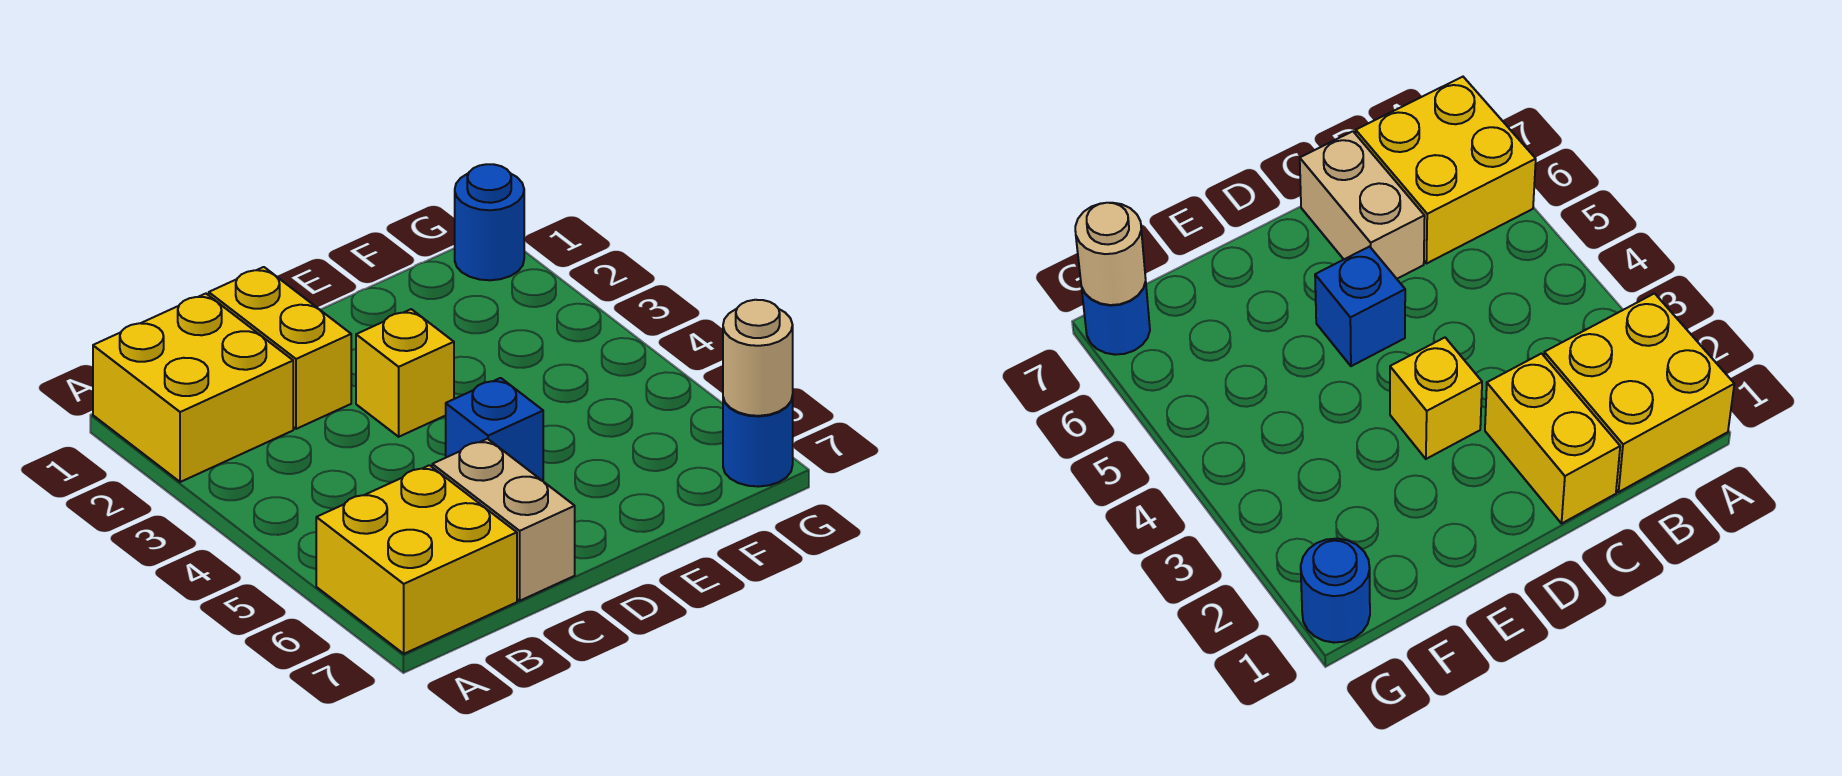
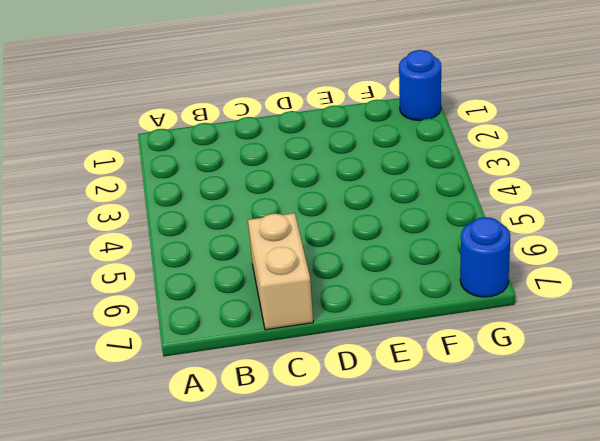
none -> yellow 2x2 brick [93,294,293,482]
none -> yellow 2x2 brick [316,465,517,654]

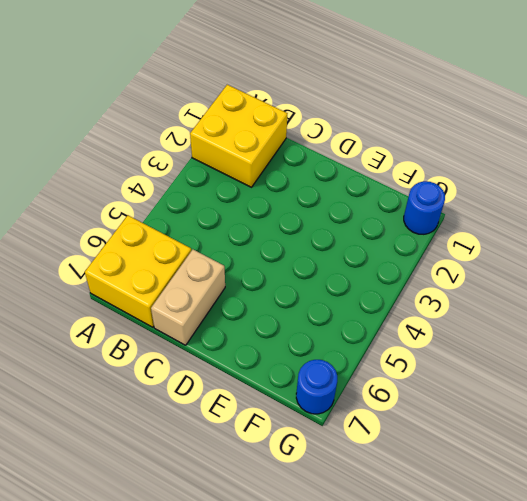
none -> yellow 1x2 brick [209,267,351,429]
none -> yellow 1x1 brick [356,309,454,437]

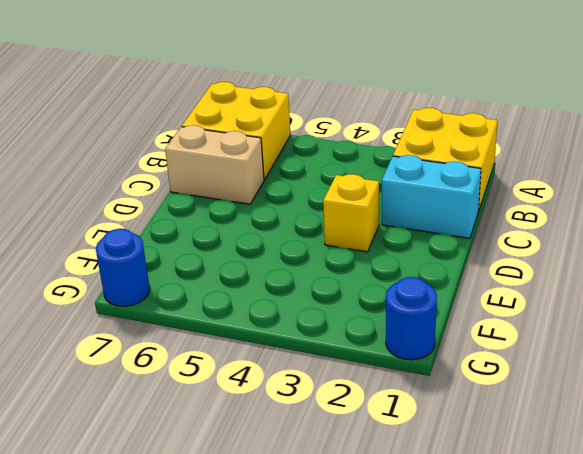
cyan 1x2 brick [382,155,481,238] -> yellow 1x2 brick [209,267,351,429]
none -> blue 1x1 brick [446,378,543,481]
none -> tan 1x1 round brick [723,300,793,416]

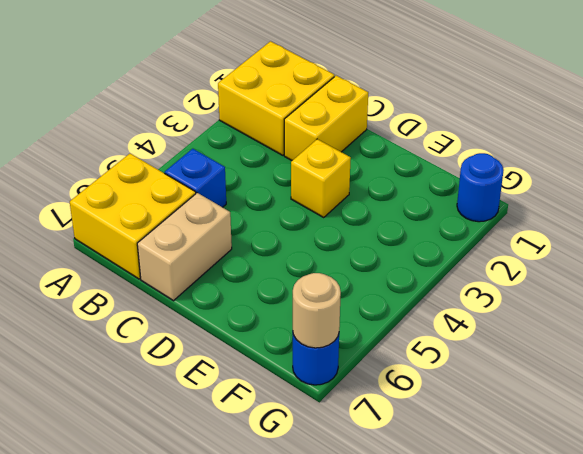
blue 1x1 brick [165,149,226,207] -> blue 1x1 brick moved to [446,378,543,481]

